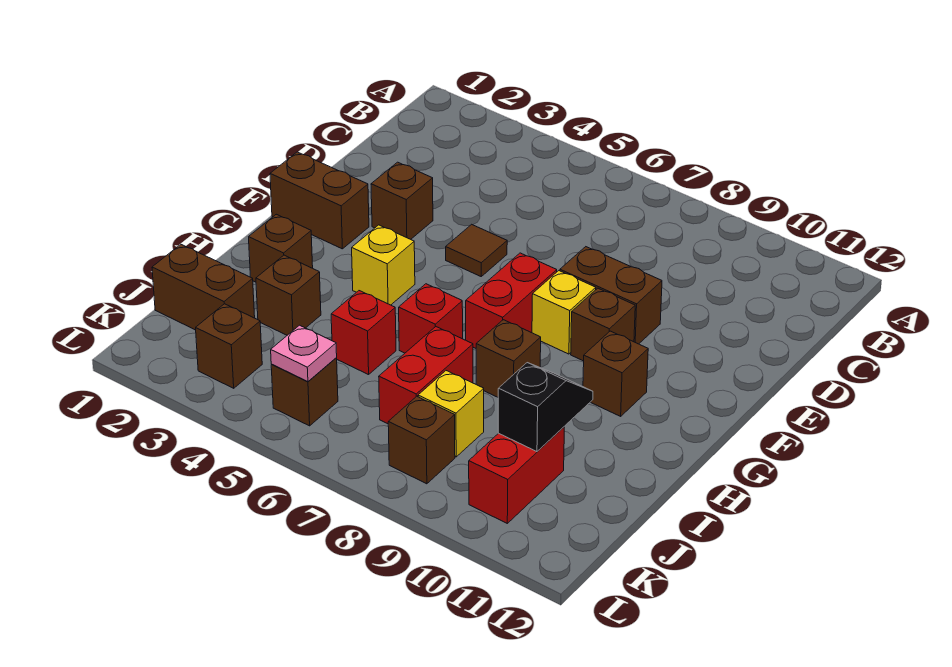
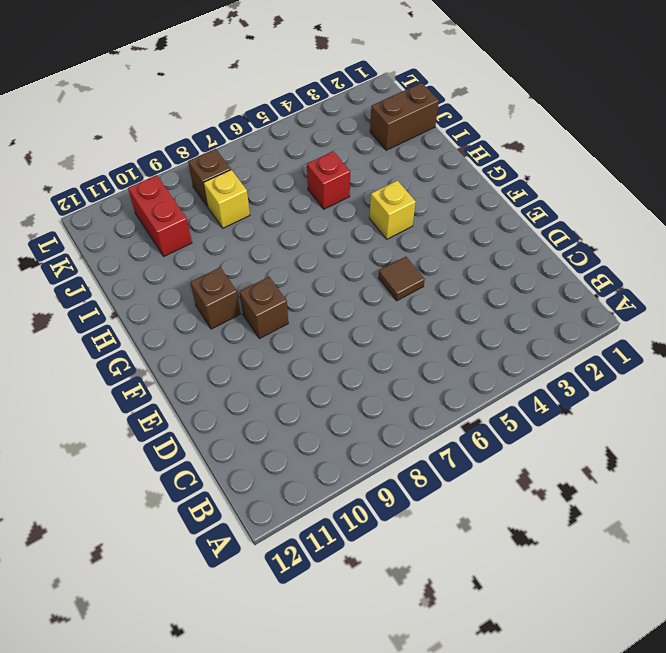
none -> brown 1x1 brick [371,162,433,239]
none -> brown 1x2 brick [560,247,662,344]
none -> brown 1x2 brick [270,152,369,249]

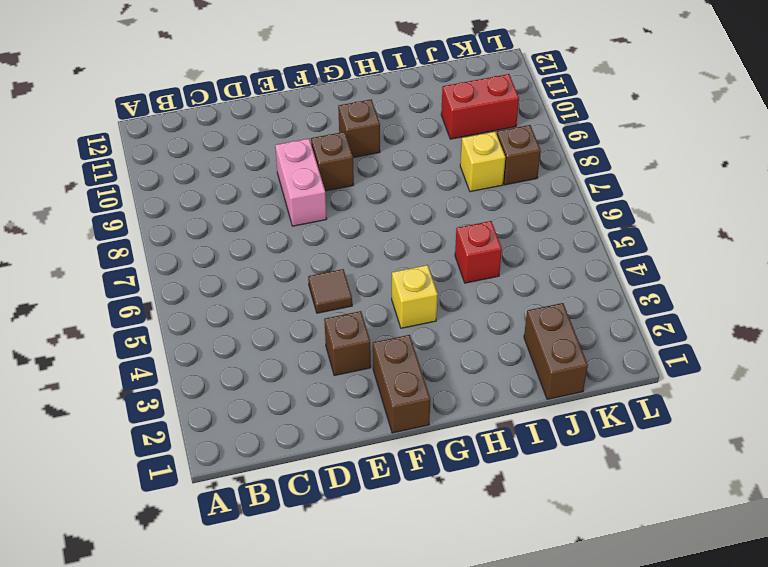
pink 1x2 brick [275,139,327,226] -> brown 1x2 brick [560,247,662,344]
none -> red 1x2 brick [466,253,557,348]
none -> yellow 1x1 brick [532,271,596,354]
none -> brown 1x1 brick [249,214,313,282]

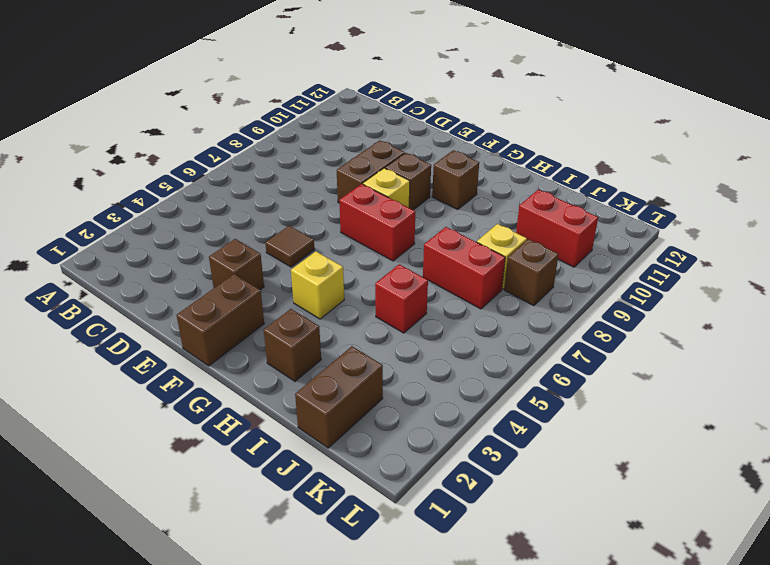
none -> red 1x1 brick [399,284,463,353]
none -> brown 1x1 brick [476,320,541,397]
none -> brown 1x1 brick [256,255,321,335]

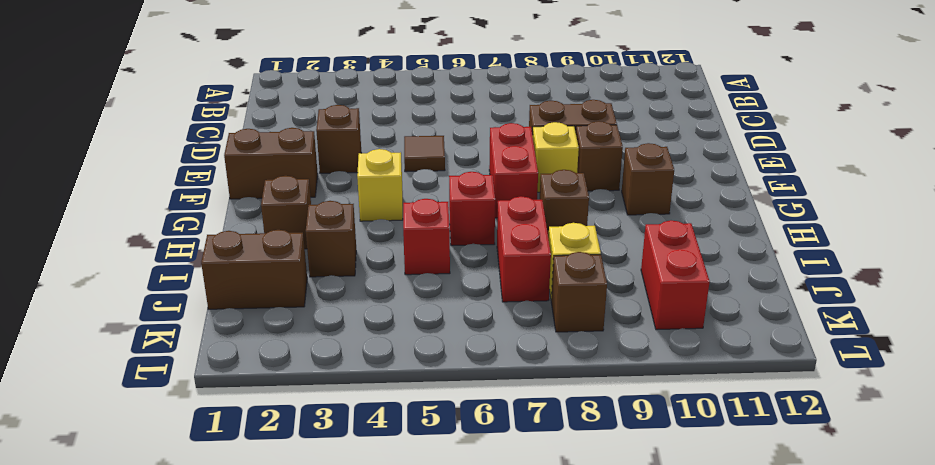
none -> brown 1x1 brick [196,304,262,388]
none -> brown 1x1 brick [271,358,338,426]
none -> black 1x2 slope [498,363,593,452]

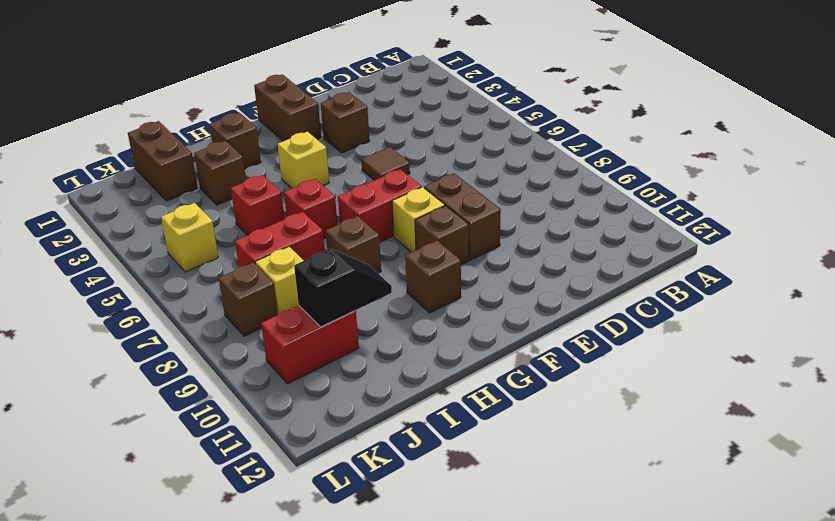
yellow 1x1 brick [161,203,218,272] -> brown 1x1 brick [271,358,338,426]
none -> brown 1x1 brick [196,304,262,388]
none -> pink 1x1 plate [271,325,337,382]

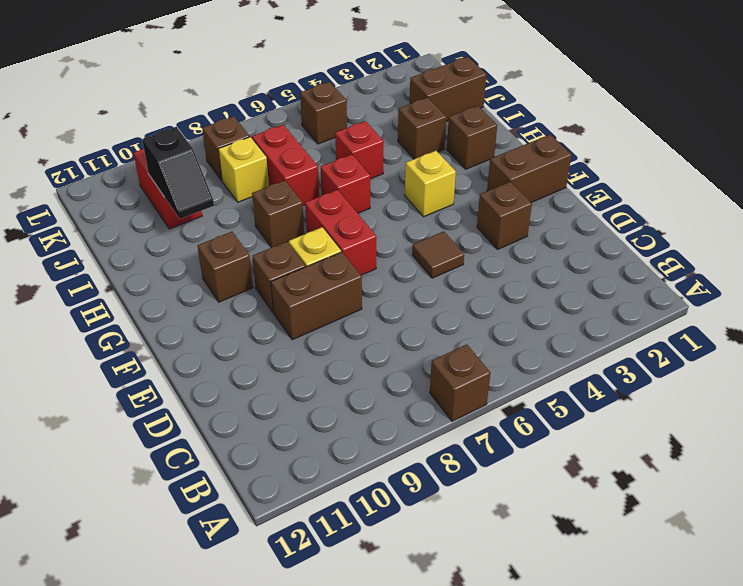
brown 1x1 brick [430,344,490,421] -> brown 1x1 brick moved to [196,304,262,388]
none -> pink 1x1 plate [271,325,337,382]

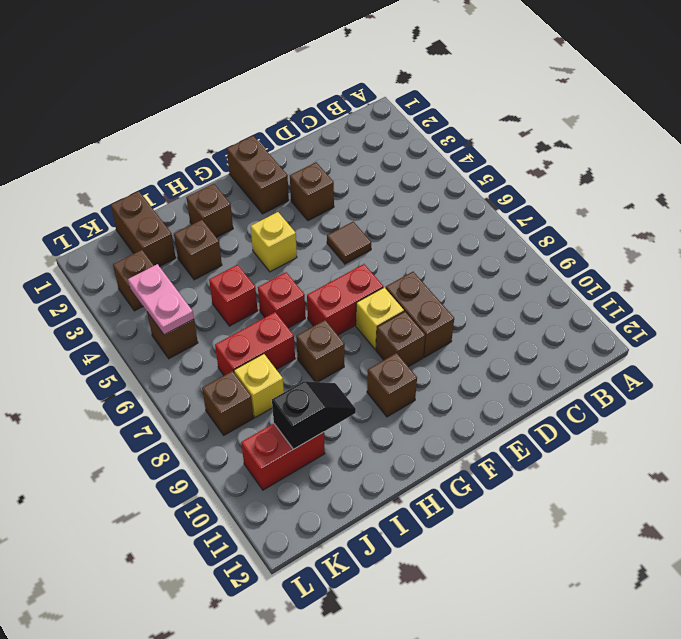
pink 1x2 plate [128,264,194,335] -> pink 1x1 plate [271,325,337,382]

